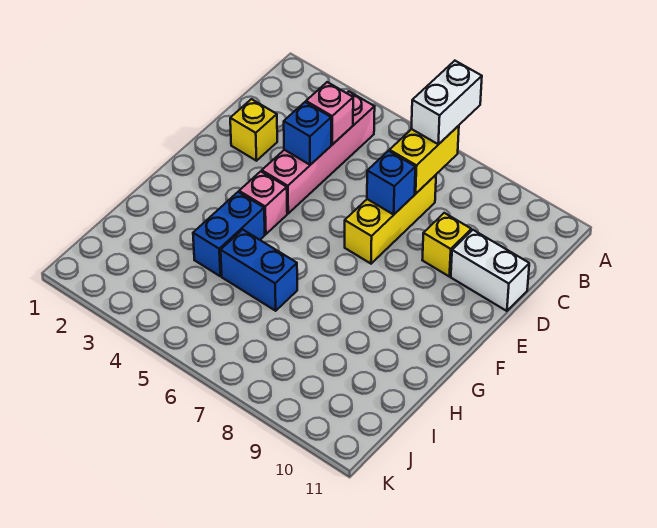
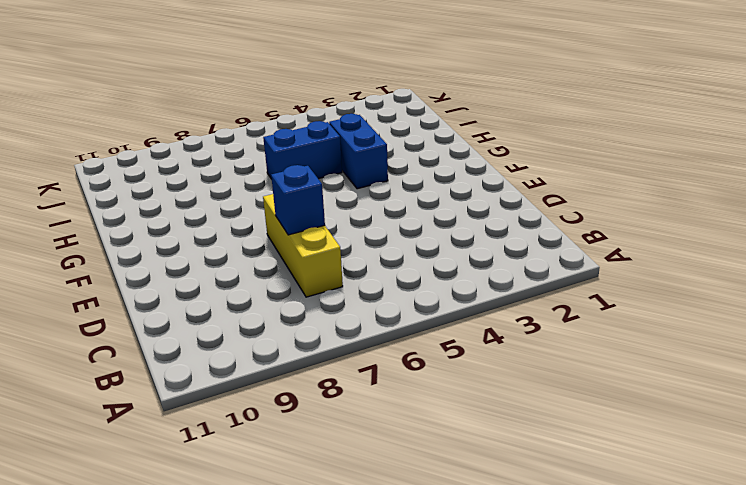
none -> pink 1x4 brick [262,91,375,213]
none -> yellow 1x1 brick [230,99,277,161]
none -> yellow 1x1 brick [422,213,471,276]

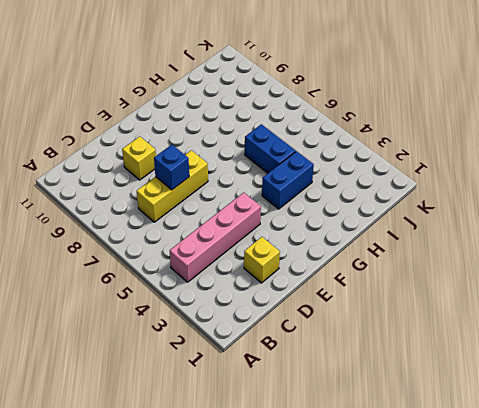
none -> white 1x2 brick [451,230,529,311]
none -> pink 1x1 brick [239,171,287,234]
none -> yellow 1x2 brick [390,126,459,194]

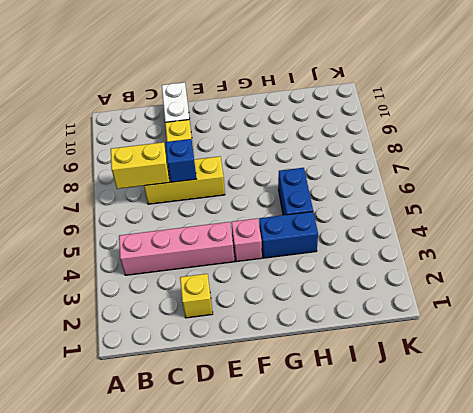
none -> pink 1x1 brick [306,82,353,145]
none -> blue 1x1 brick [284,102,331,165]
none -> white 1x2 brick [411,61,482,144]

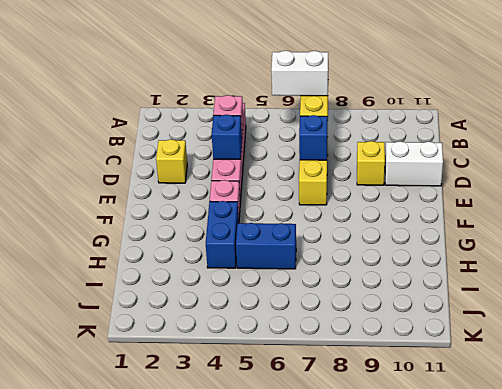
white 1x2 brick [271,51,328,96] -> white 1x2 brick turned to [411,61,482,144]

